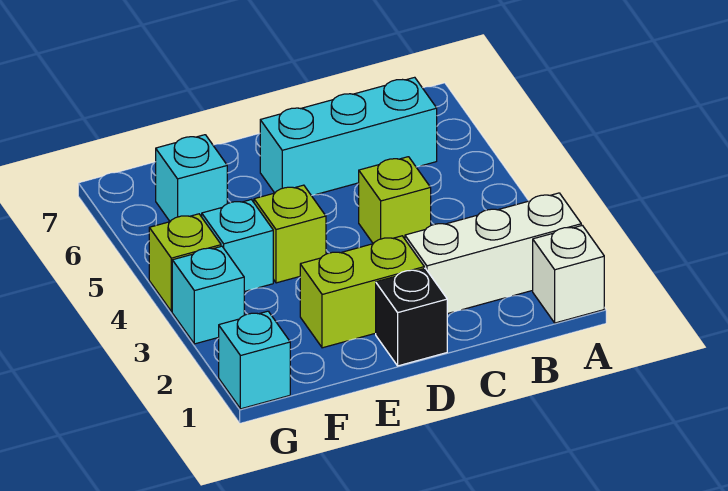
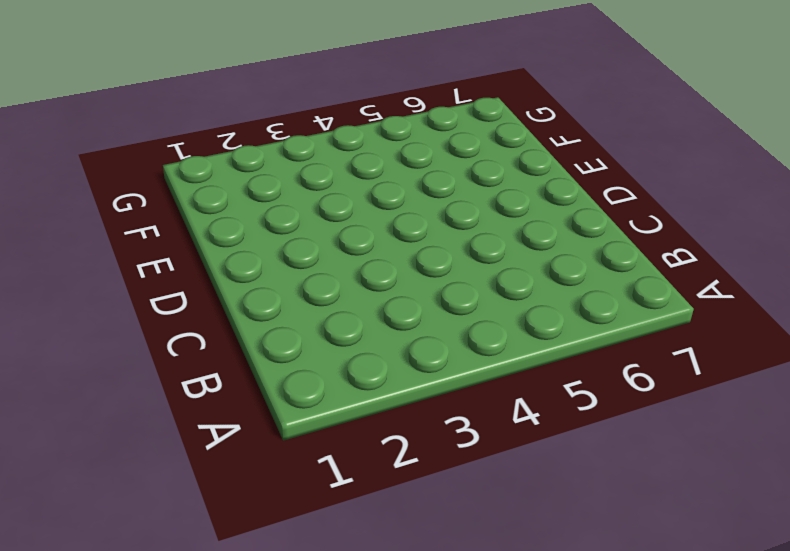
none -> white 1x1 brick [533,225,604,323]
none -> white 1x3 brick [405,193,581,314]
none -> cyan 1x3 brick [260,77,437,196]

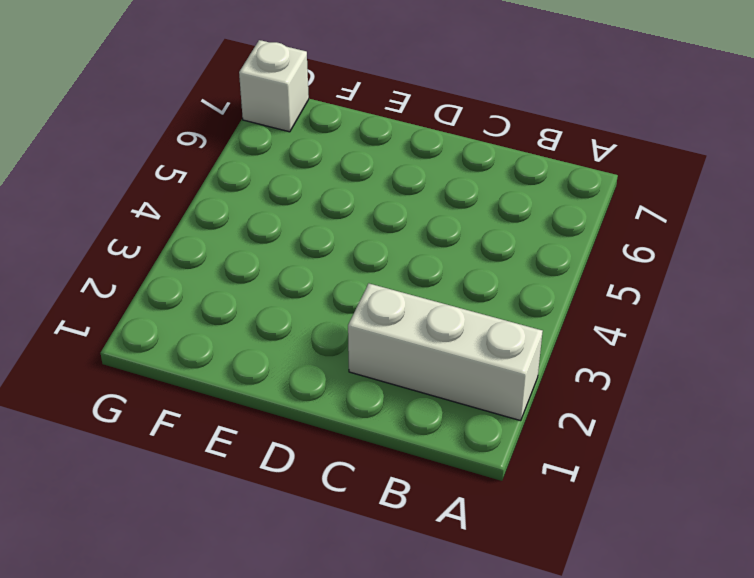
white 1x1 brick [239,40,309,132] -> white 1x1 brick moved to [533,225,604,323]
none -> cyan 1x3 brick [260,77,437,196]
none -> lime 1x1 brick [359,157,431,244]
none -> black 1x1 brick [376,268,447,366]

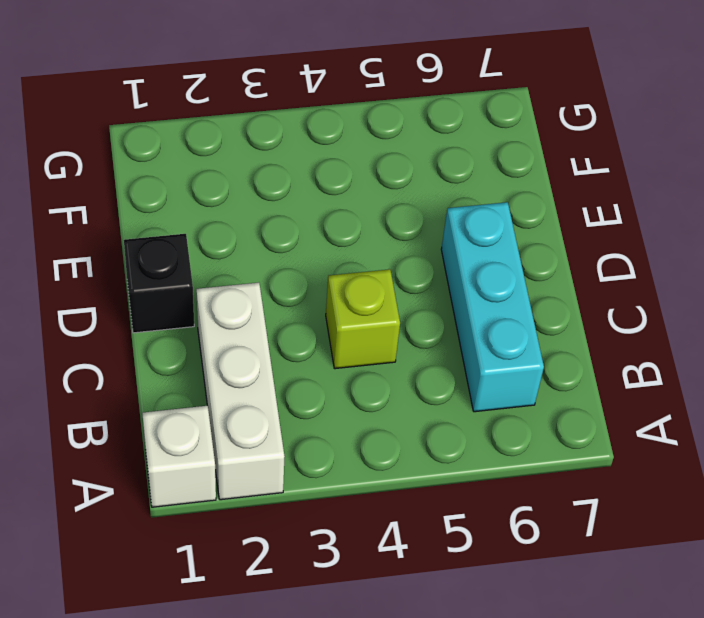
none -> lime 1x2 brick [300,236,424,348]
none -> lime 1x1 brick [254,185,326,283]
none -> cyan 1x1 brick [202,200,273,292]

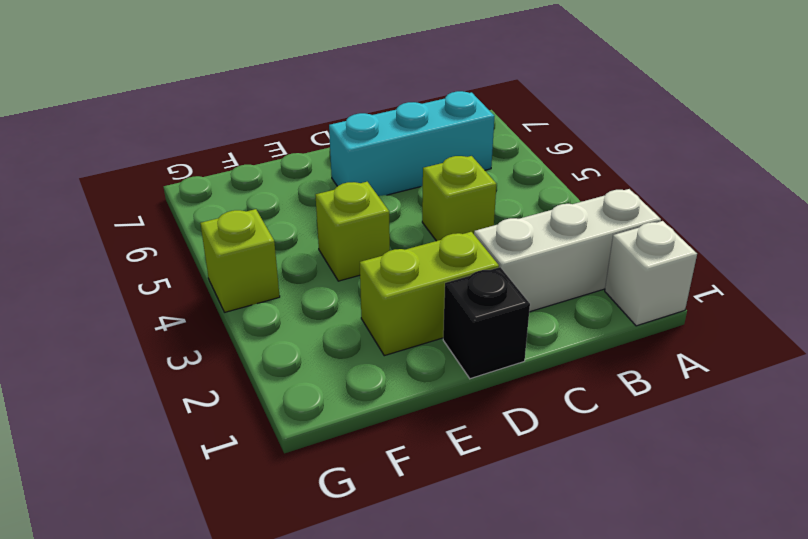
none -> cyan 1x1 brick [202,200,273,292]
none -> cyan 1x1 brick [156,135,227,221]
none -> cyan 1x1 brick [219,311,290,409]

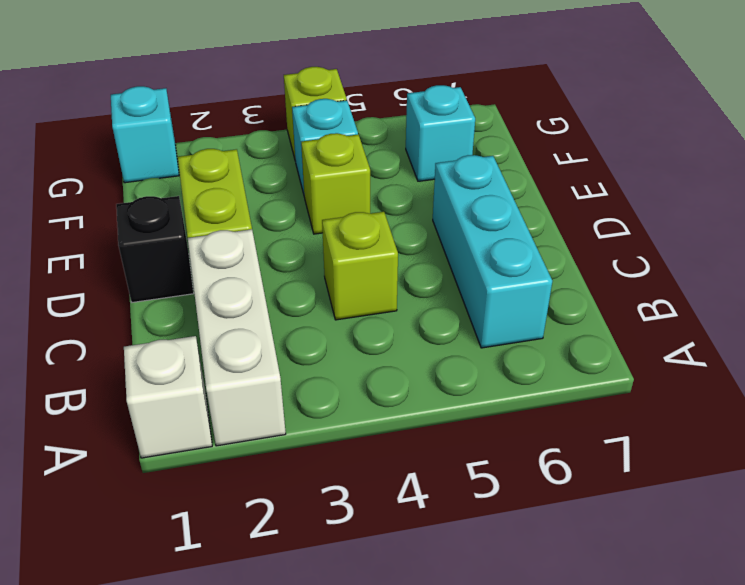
none -> cyan 1x1 brick [172,246,244,344]

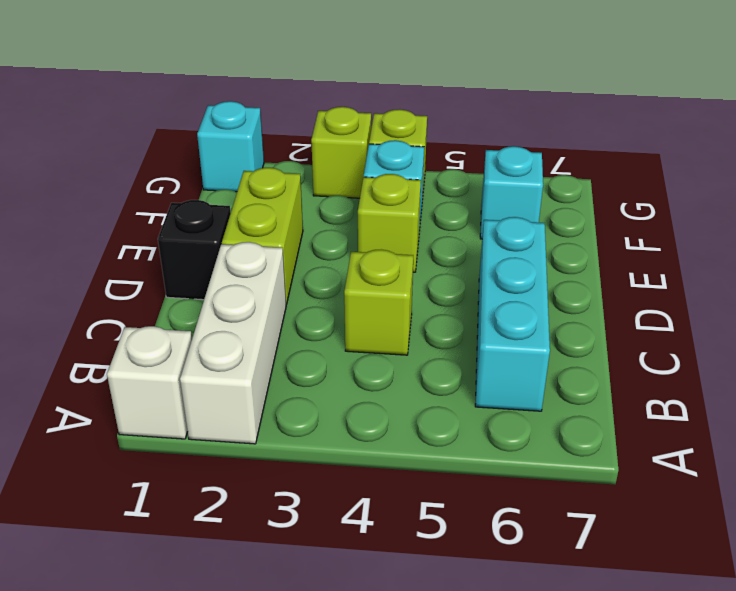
lime 1x1 brick [311,107,371,198] -> cyan 1x1 brick [172,246,244,344]

